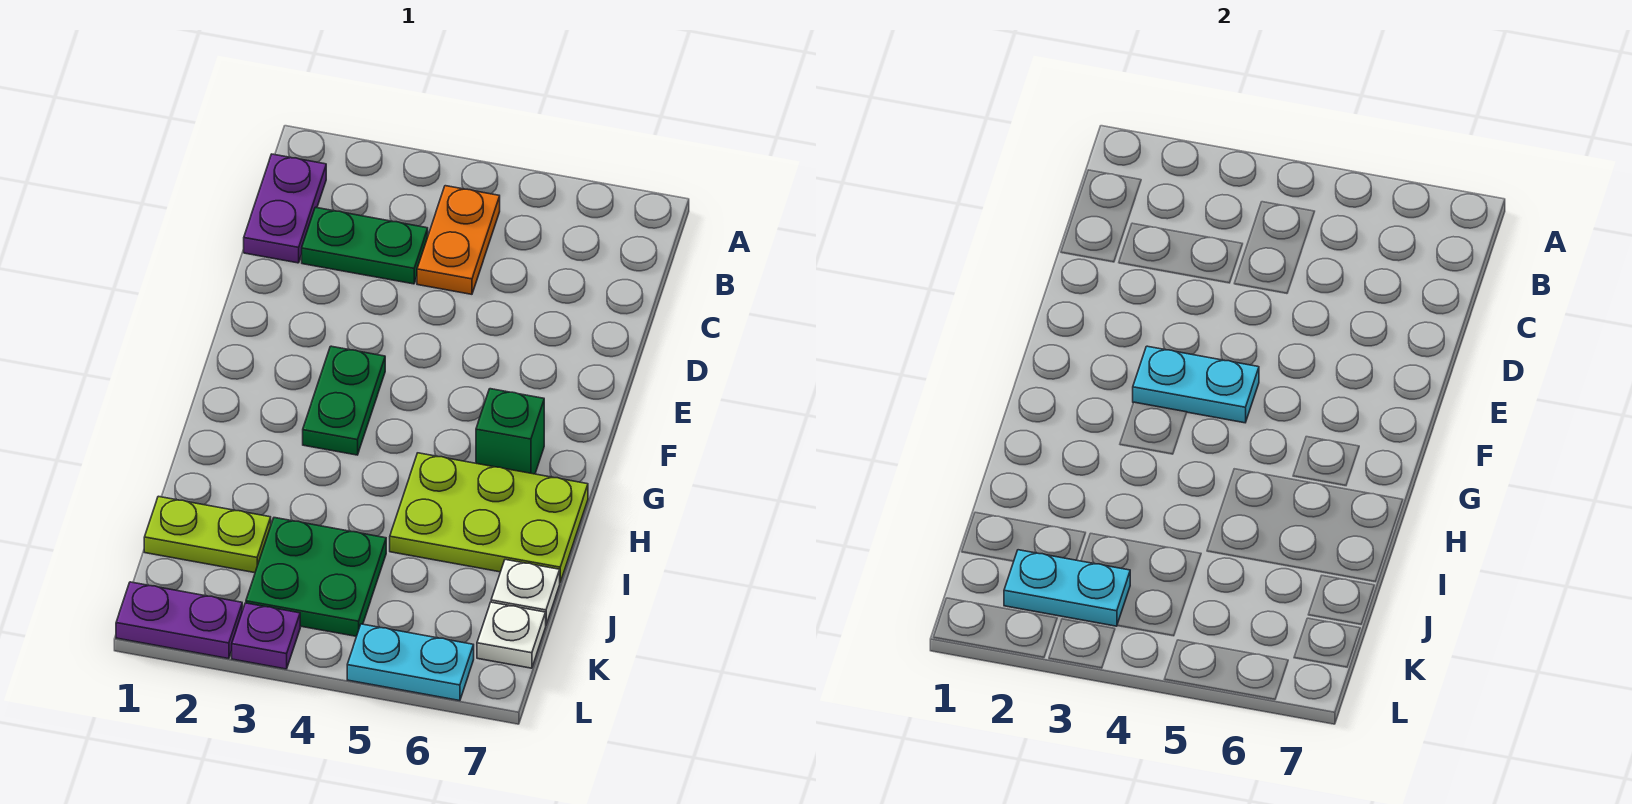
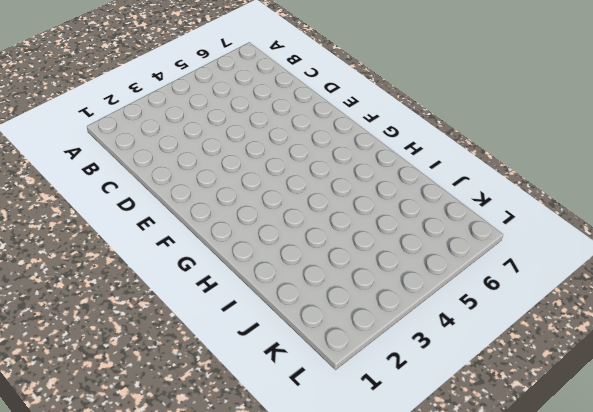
none -> purple 1x2 plate [244,154,326,263]
none -> orange 1x2 plate [417,186,500,294]
none -> green 1x2 plate [302,207,428,284]

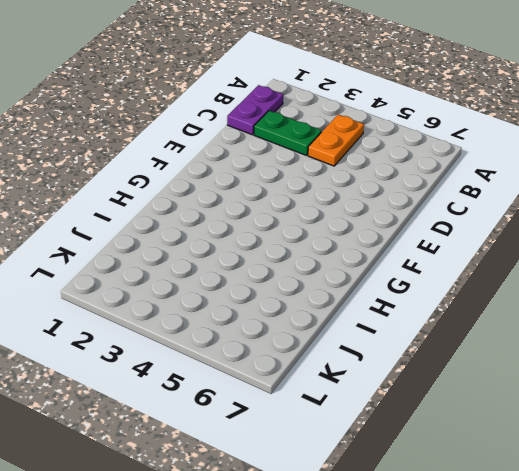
none -> green 1x2 plate [303,346,385,455]
none -> green 1x1 brick [476,389,544,474]
none -> lime 2x3 plate [390,453,588,582]

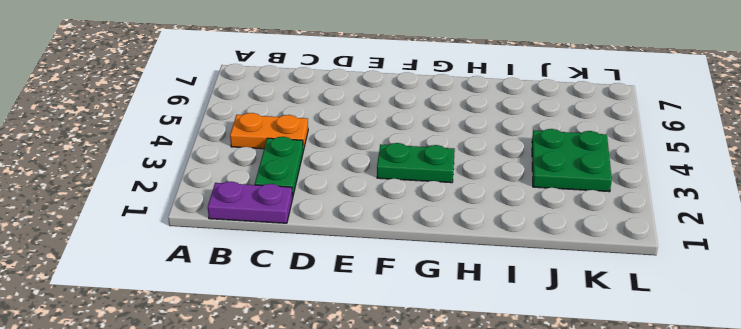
none -> green 1x1 brick [476,389,544,474]
none -> lime 2x3 plate [390,453,588,582]
none -> lime 1x2 plate [144,496,271,573]

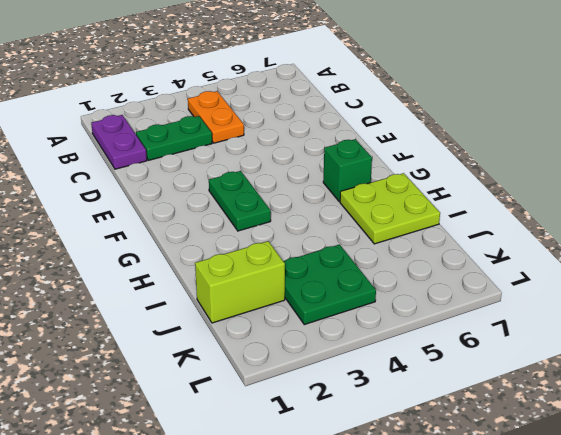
lime 2x2 plate [340,173,440,244] -> lime 2x3 plate [390,453,588,582]
lime 1x2 brick [195,241,285,323] -> lime 1x2 plate [144,496,271,573]
none -> white 1x1 plate [491,560,560,624]
none -> white 1x1 plate [477,602,546,668]
none -> purple 1x2 plate [116,582,242,659]

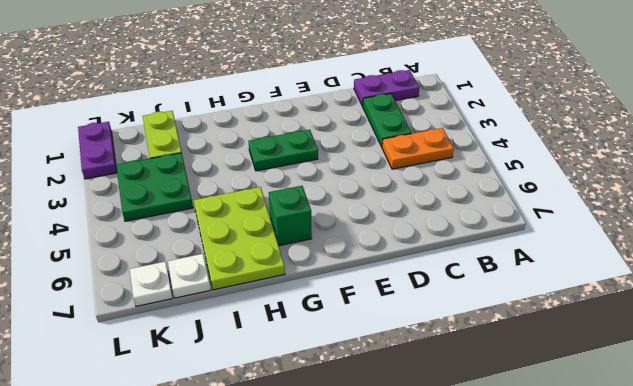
none -> purple 1x1 plate [232,603,300,669]
none -> cyan 1x2 plate [347,624,474,701]
none -> cyan 1x2 plate [1133,346,1259,423]

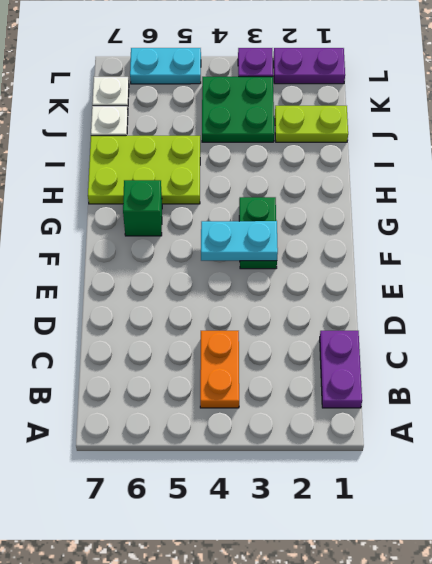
none -> green 1x2 plate [302,207,428,284]
none -> cyan 1x2 plate [1004,550,1130,626]

